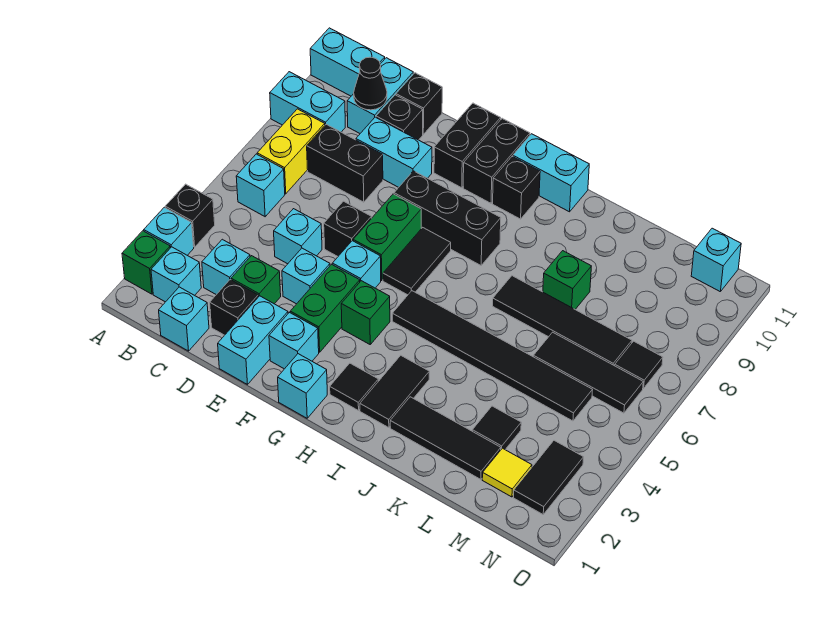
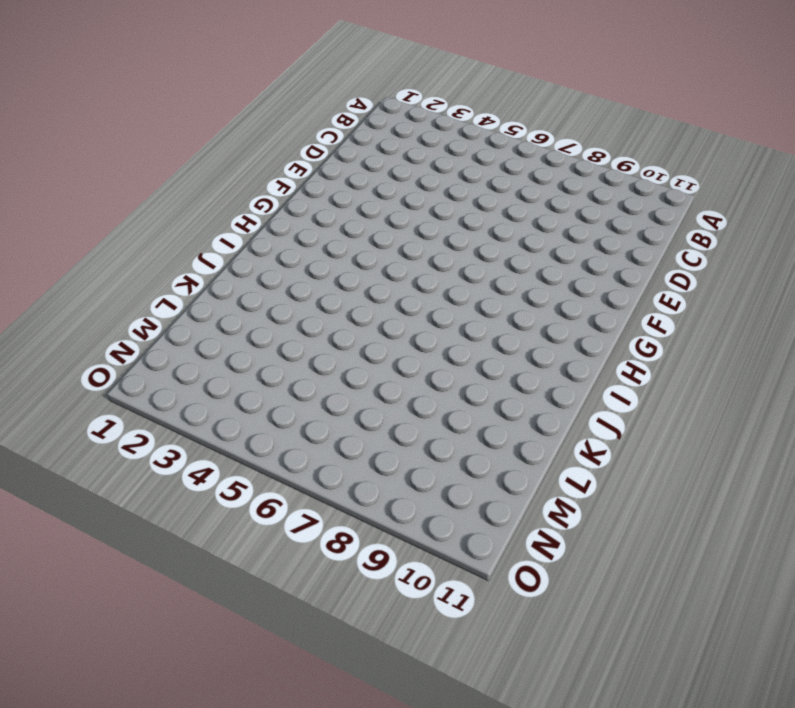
none -> green 1x1 brick [122,231,170,294]
none -> cyan 1x1 brick [144,207,194,255]
none -> black 1x1 brick [165,184,215,247]
none -> cyan 1x2 brick [270,72,345,132]

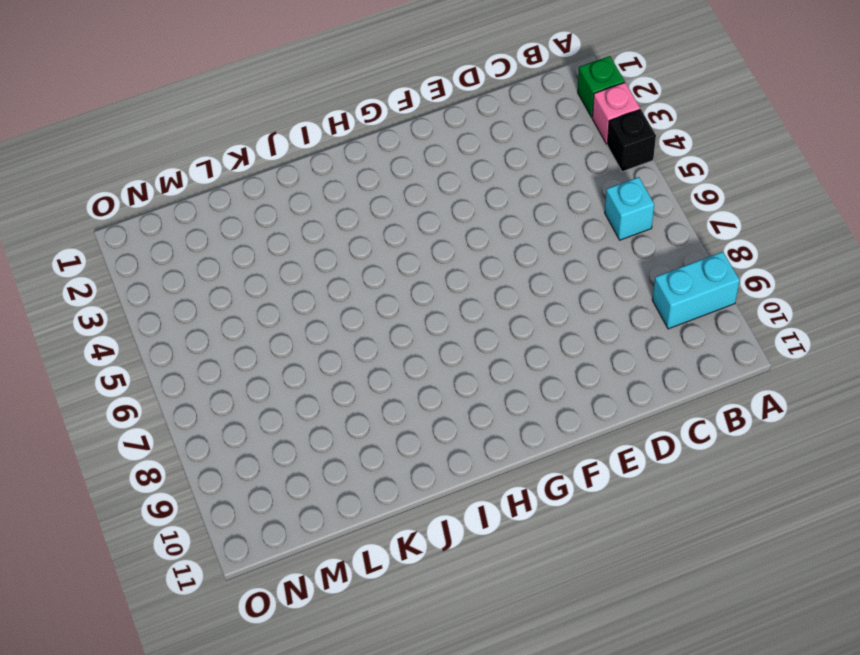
pink 1x1 brick [592,83,640,144] -> cyan 1x1 brick [144,207,194,255]
none -> cyan 1x2 brick [310,28,385,96]
none -> cyan 1x1 brick [151,247,201,302]
none -> yellow 1x2 brick [257,109,325,194]
none -> cyan 1x1 brick [159,287,209,351]

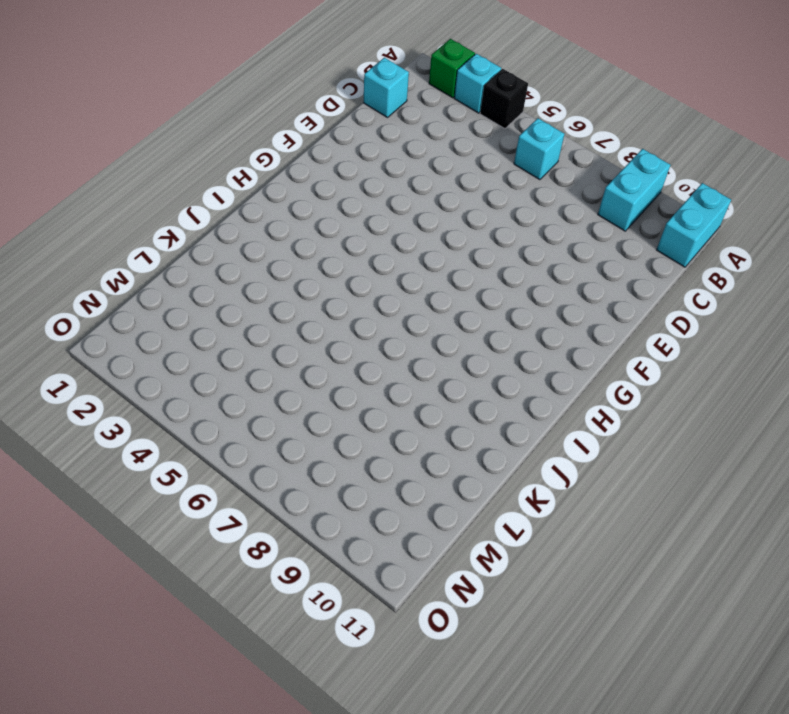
none -> cyan 1x1 brick [151,247,201,302]
none -> yellow 1x2 brick [257,109,325,194]
none -> cyan 1x1 brick [202,239,250,295]
none -> black 1x2 brick [307,124,383,202]

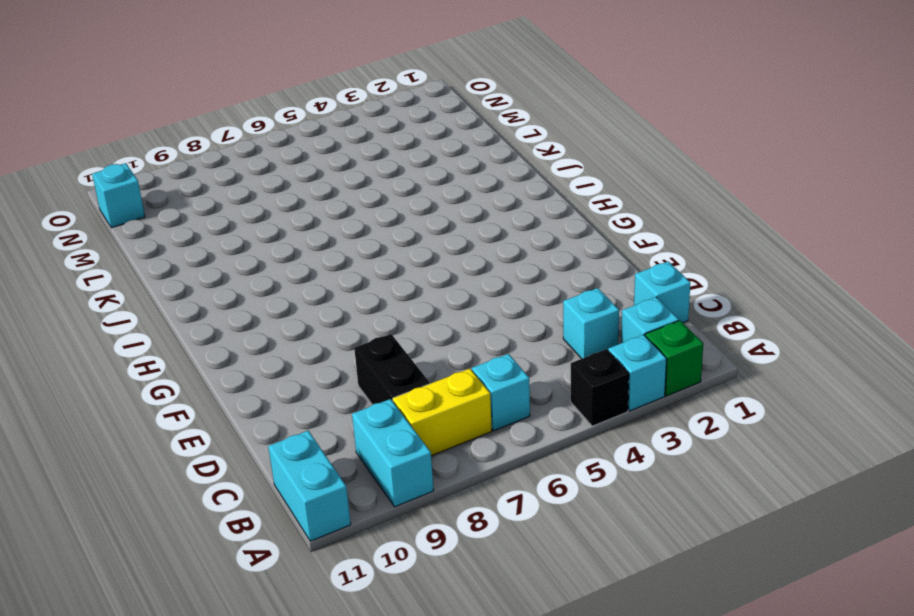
none -> cyan 1x2 brick [347,58,413,133]
none -> black 1x1 brick [210,280,258,335]
none -> green 1x1 brick [231,256,281,304]
none -> cyan 1x1 brick [274,209,322,264]

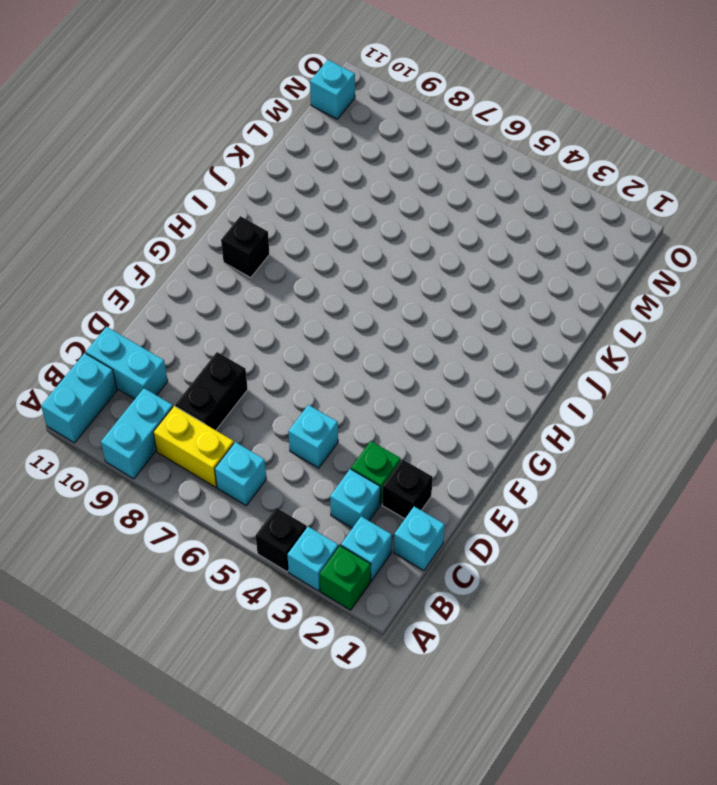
none -> cyan 1x2 brick [356,117,432,187]
none -> black 1x1 brick [376,95,423,140]
none -> black 1x1 brick [396,73,442,134]
none -> cyan 1x2 brick [218,296,288,385]

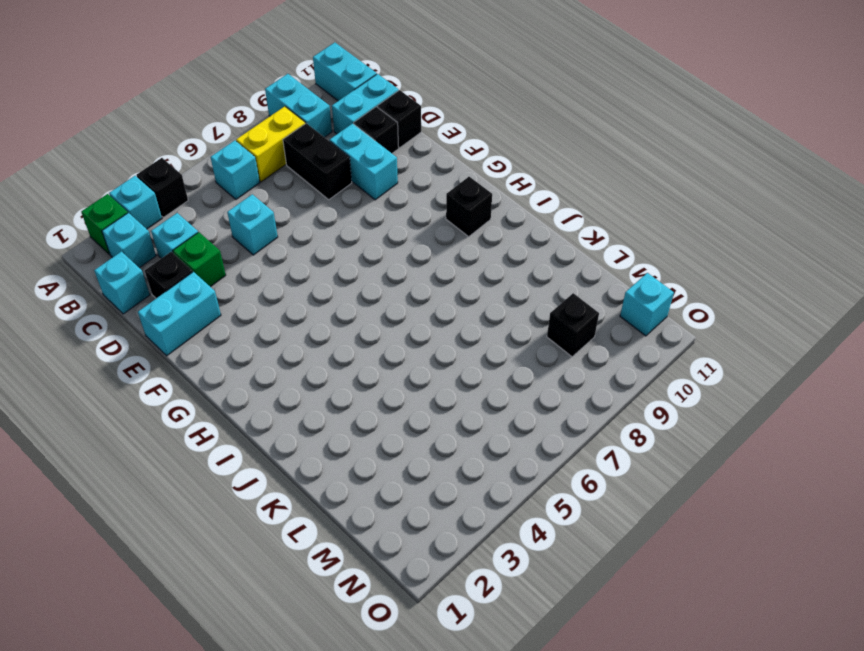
black 1x1 brick [547,293,599,357] -> black 1x1 brick moved to [324,201,371,256]
none -> cyan 1x1 brick [282,248,330,304]
none -> cyan 1x1 brick [269,312,319,369]
none -> green 1x2 brick [290,264,360,352]
none -> cyan 1x1 brick [332,241,381,288]

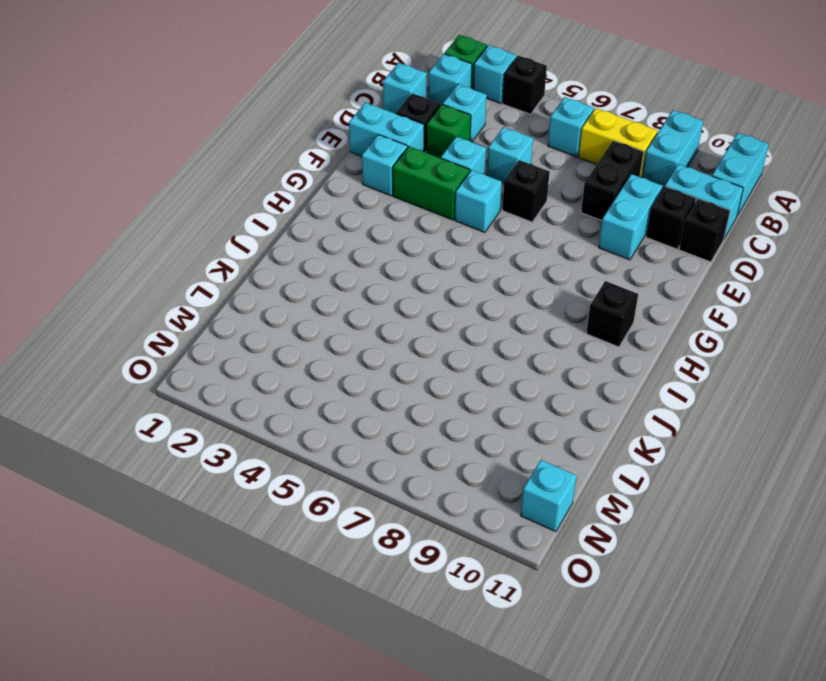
none -> green 1x2 brick [353,194,421,280]
none -> black 1x3 brick [394,171,501,265]
none -> black 1x2 brick [434,103,501,188]
none -> cyan 1x1 brick [278,354,327,418]

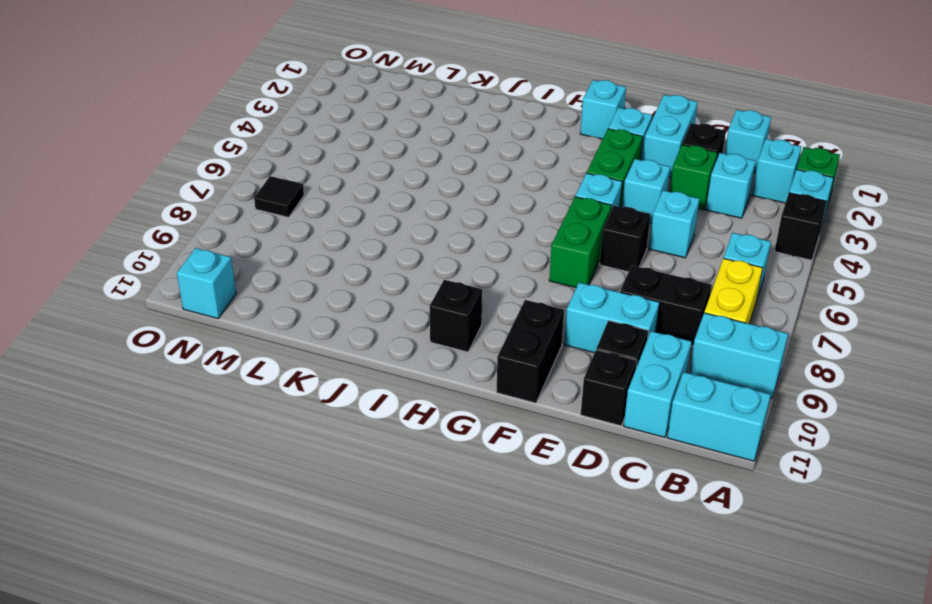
none -> black 1x3 brick [394,171,501,265]
none -> green 1x1 brick [341,281,390,344]
none -> black 1x2 tile [383,228,451,295]
none -> black 1x2 brick [463,118,530,203]

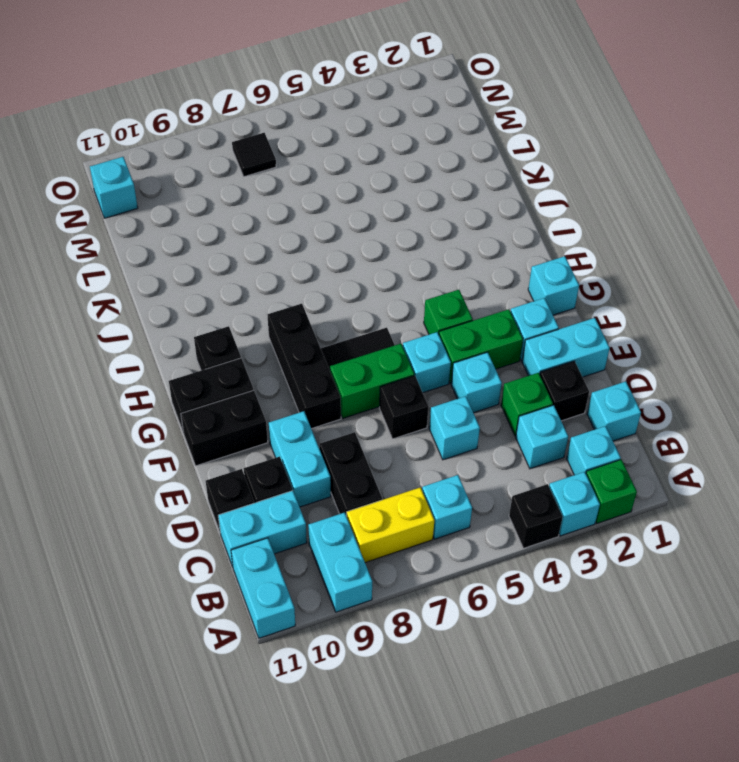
none -> black 1x1 tile [330,363,378,411]
none -> black 1x6 tile [392,291,592,421]
none -> cyan 1x2 brick [513,134,589,212]
none -> black 1x2 tile [360,355,429,428]

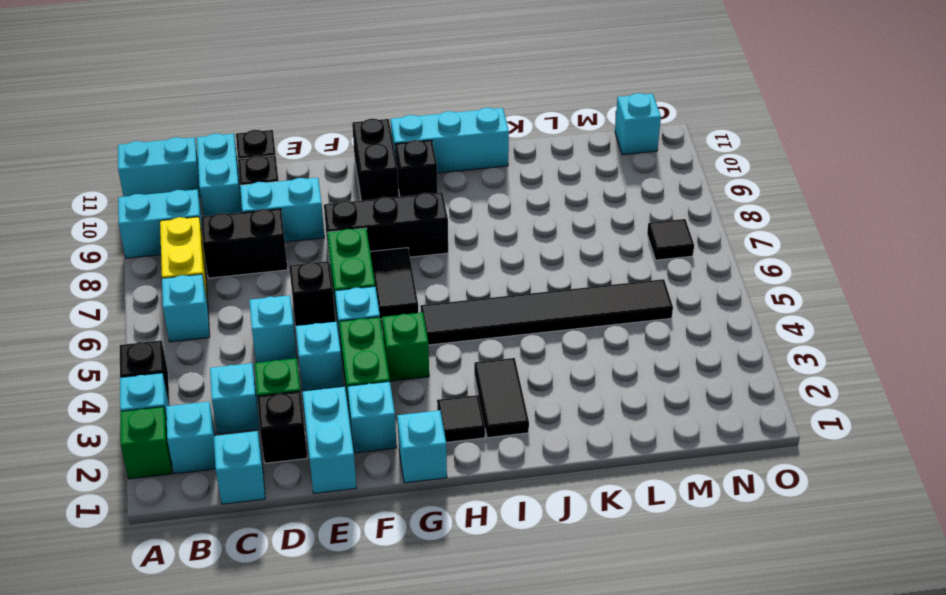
cyan 1x3 brick [391,108,509,173] -> cyan 1x2 brick [513,134,589,212]
none -> black 1x2 brick [434,103,501,188]
none -> black 1x3 tile [390,397,501,479]
none -> black 1x4 tile [493,276,632,366]
none -> green 1x1 brick [543,251,591,309]

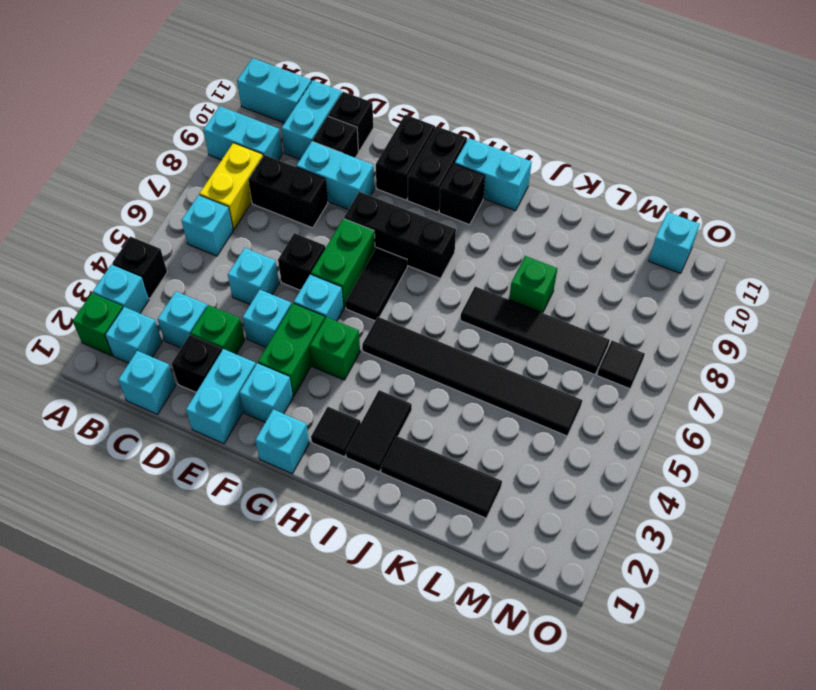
none -> black 1x1 tile [472,406,521,449]
none -> black 1x3 tile [533,332,643,413]
none -> yellow 1x1 tile [482,448,532,497]
none -> black 1x2 tile [514,441,584,514]

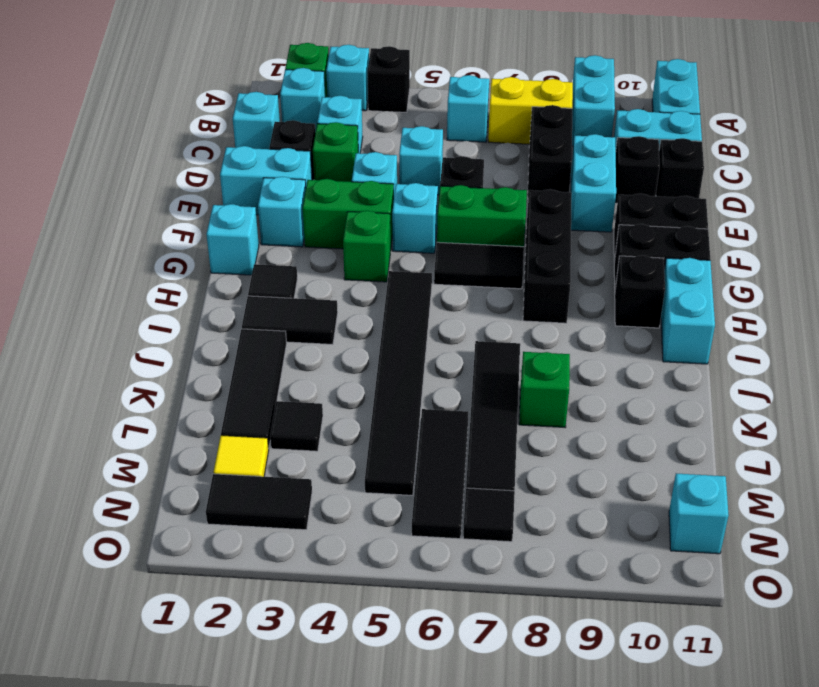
none -> black 1x1 cone [354,57,387,110]

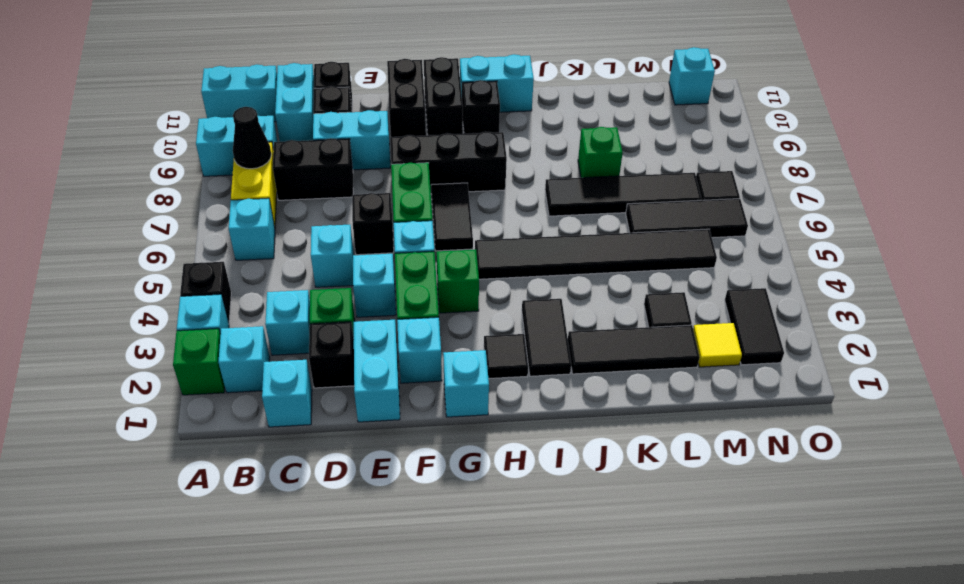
black 1x1 cone [233,107,271,169] -> black 1x1 cone moved to [354,57,387,110]

